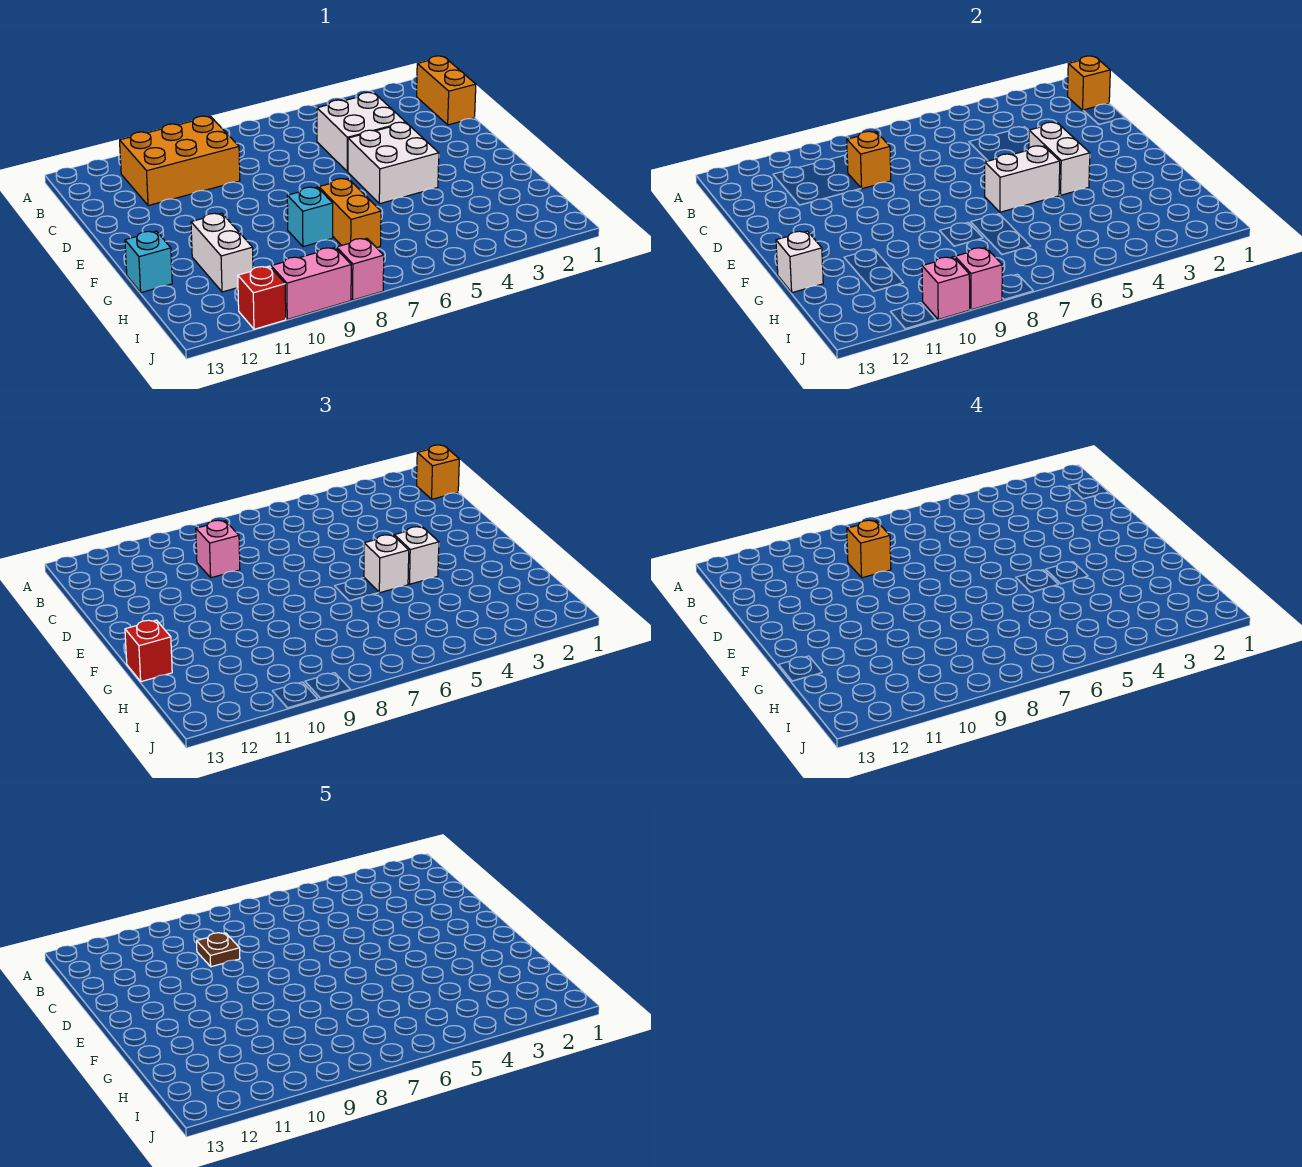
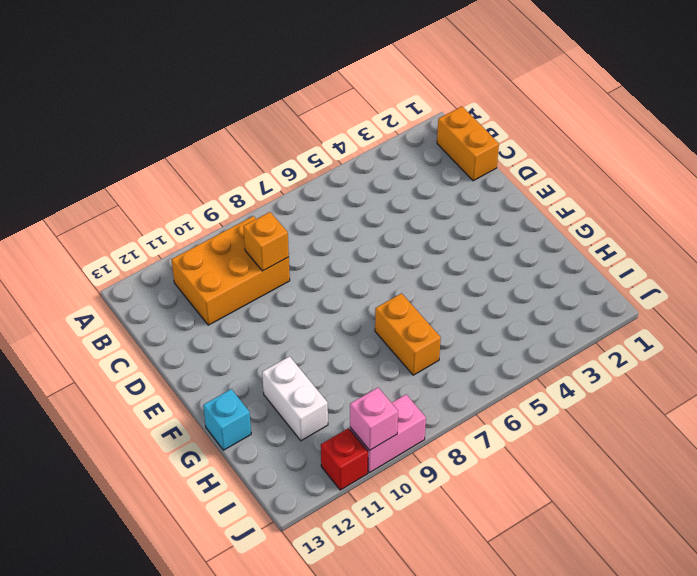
none -> white 2x2 brick [317,92,406,172]
none -> white 2x2 brick [348,122,439,204]
none -> cyan 1x1 brick [287,187,333,247]

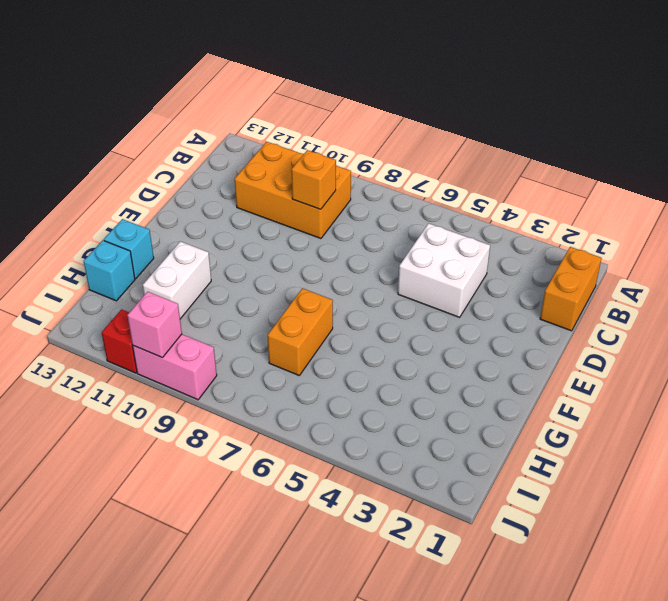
cyan 1x1 brick [84,240,135,301] -> cyan 1x1 brick moved to [287,187,333,247]
none -> white 2x2 brick [348,122,439,204]
none -> pink 1x1 brick [337,238,384,300]
none -> orange 1x1 brick [1068,56,1110,110]

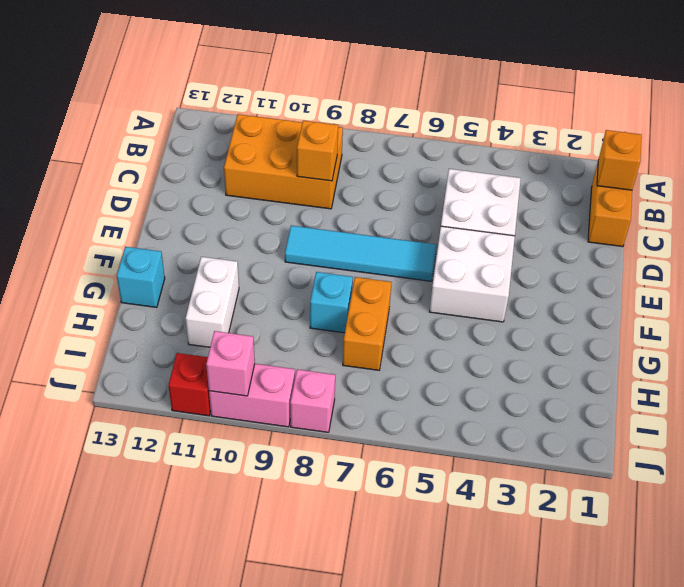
cyan 1x4 tile [285,226,437,281] -> none
none -> white 1x2 brick [1029,122,1090,195]
none -> white 1x2 brick [985,146,1060,212]
none -> white 1x1 brick [776,231,823,293]

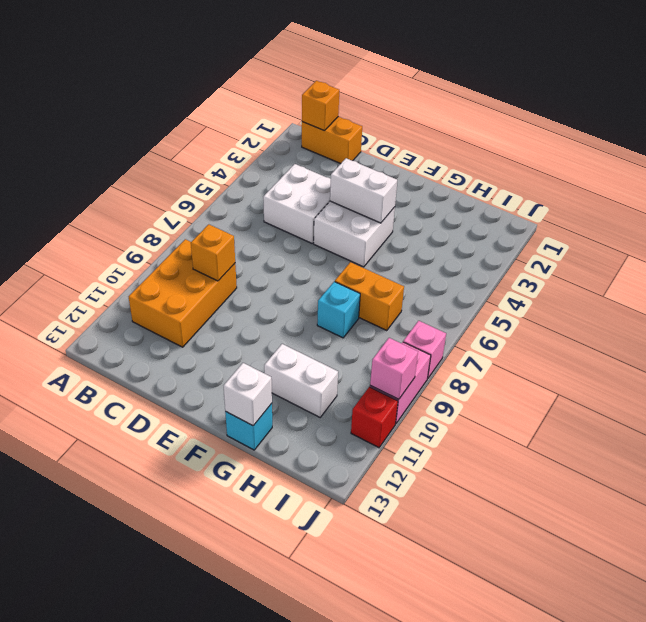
none -> white 1x2 brick [985,146,1060,212]
none -> pink 1x1 brick [955,248,1002,310]
none -> orange 1x1 brick [417,445,459,499]

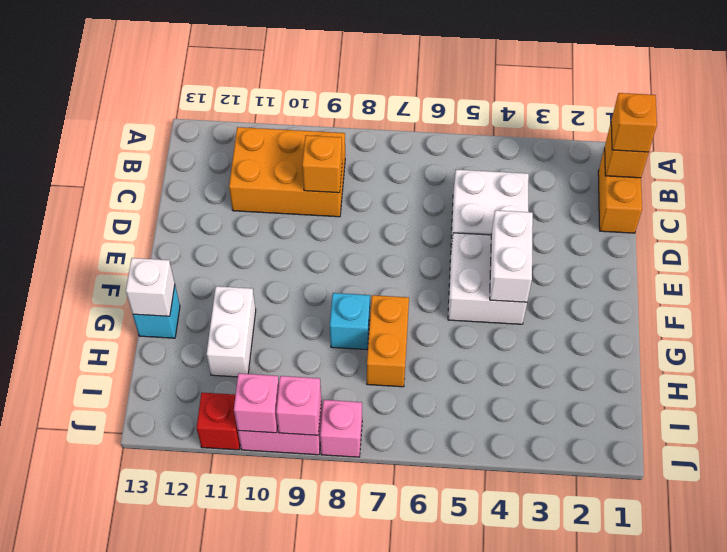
none -> white 1x2 brick [985,146,1060,212]
none -> pink 1x1 brick [196,520,240,578]
none -> white 1x1 brick [394,527,439,584]

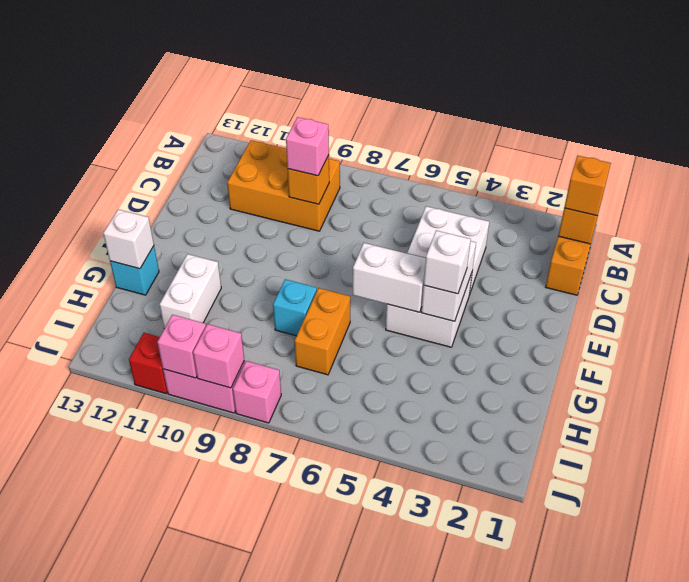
none -> white 1x1 brick [364,535,409,593]
none -> red 1x1 brick [125,620,172,682]
none -> orange 1x1 brick [847,520,891,578]

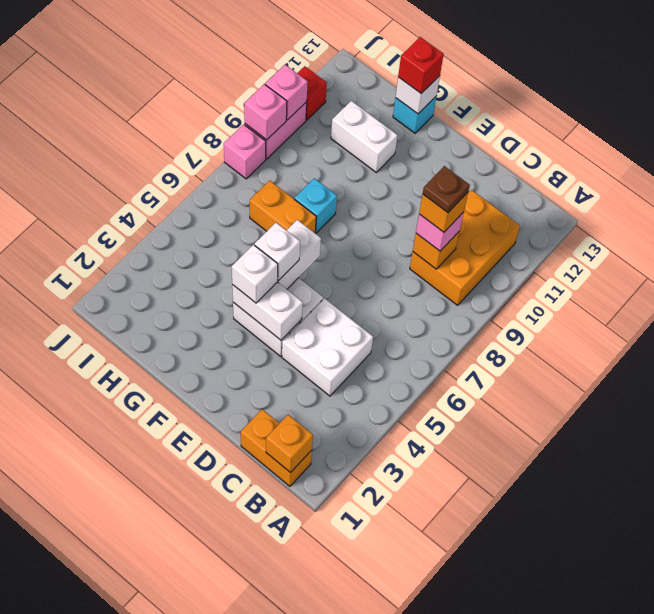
none -> orange 1x1 brick [417,445,459,499]

